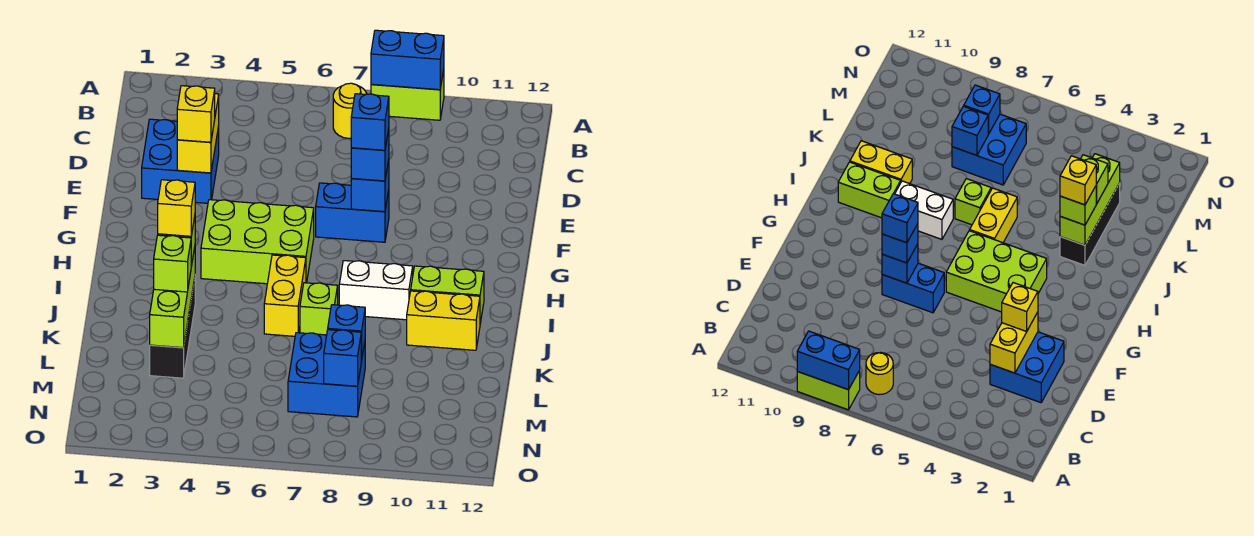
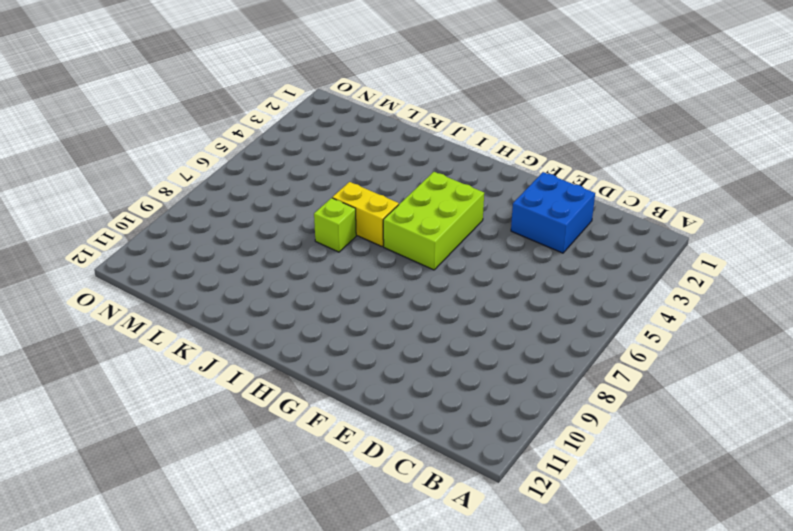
none -> lime 1x2 brick [371,70,444,120]
none -> yellow 1x1 round brick [333,83,367,138]
none -> blue 1x2 brick [316,183,389,242]

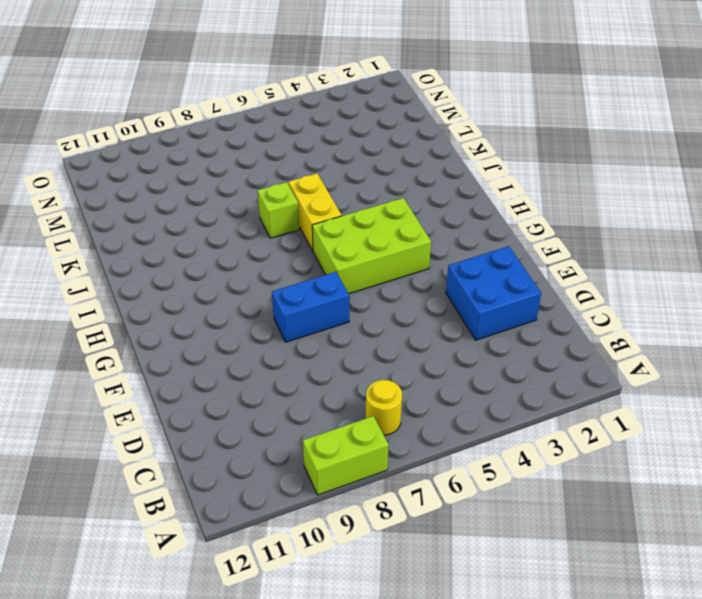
none -> white 1x2 brick [339,261,413,320]
none -> lime 1x2 brick [411,266,484,323]
none -> black 1x3 brick [150,278,195,378]

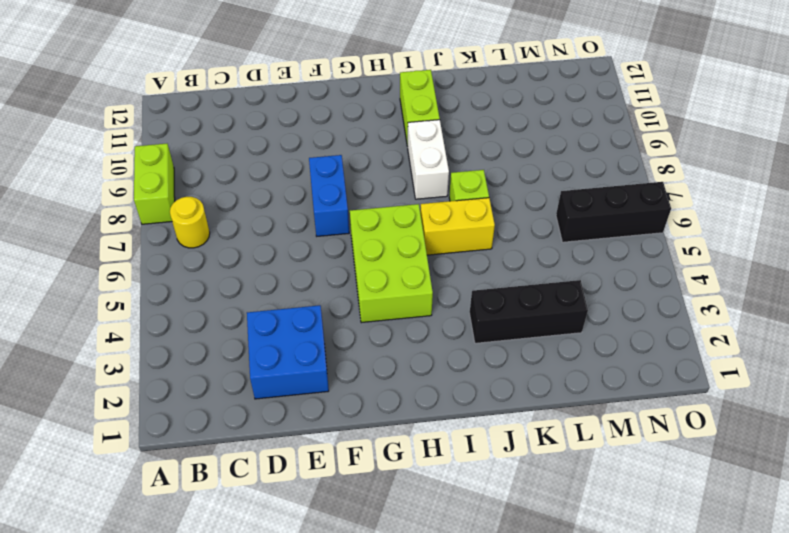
black 1x3 brick [556,182,671,242] -> none
none -> yellow 1x2 brick [407,291,480,350]
none -> blue 2x2 brick [288,333,365,417]
none -> blue 1x2 brick [371,30,444,90]

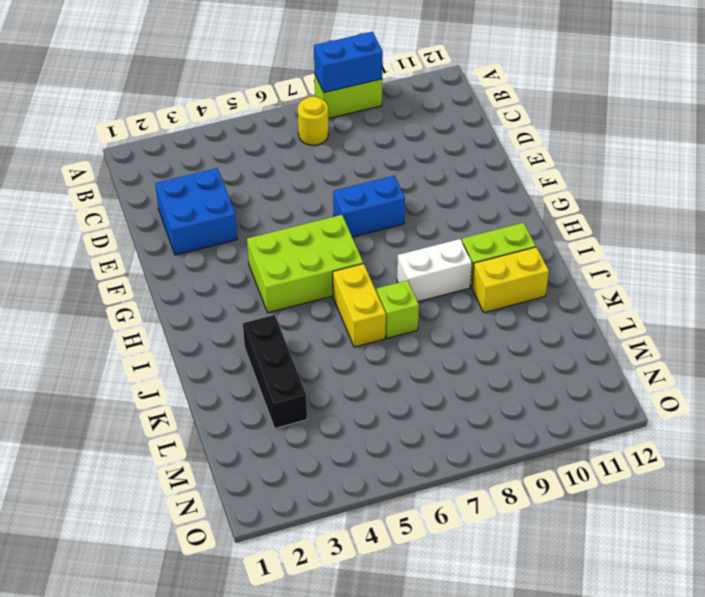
none -> blue 2x2 brick [288,333,365,417]
none -> yellow 1x2 brick [177,94,219,173]
none -> blue 1x1 brick [351,160,389,212]

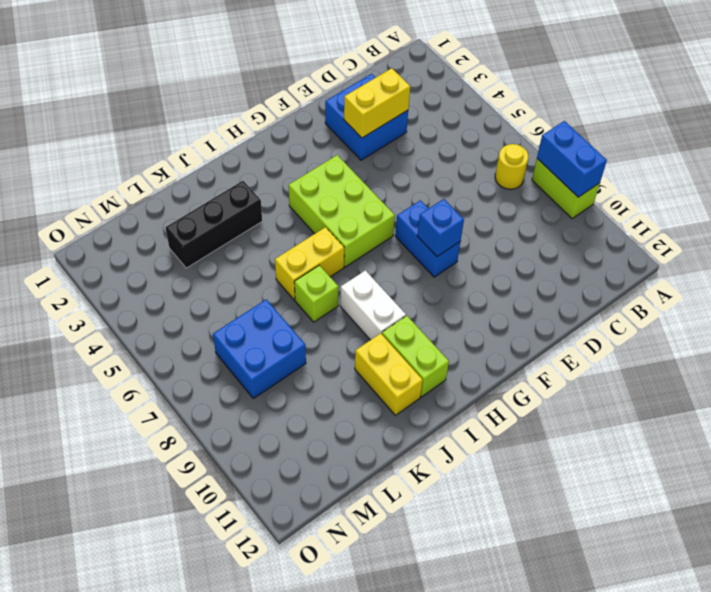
none -> lime 1x3 brick [150,248,195,348]
none -> blue 1x1 brick [328,305,365,361]
none -> blue 1x1 brick [324,330,361,386]

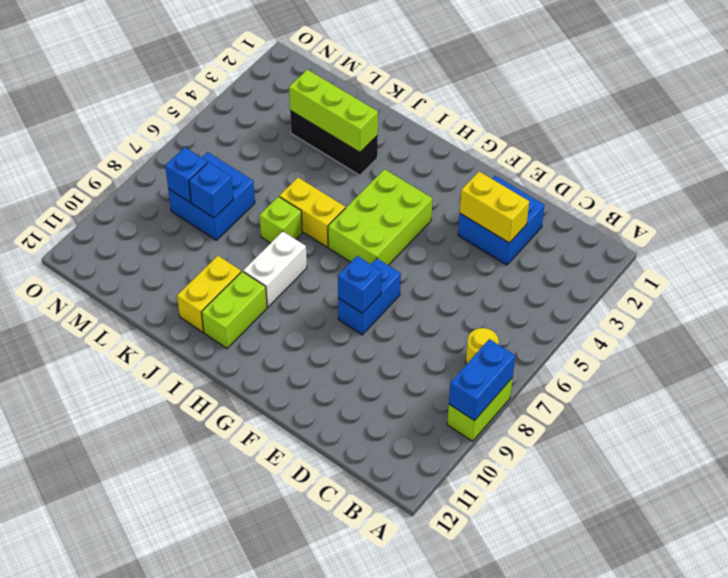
none -> yellow 1x1 brick [177,86,215,142]
none -> blue 1x1 brick [351,129,389,181]
none -> lime 1x1 brick [1060,186,1096,225]

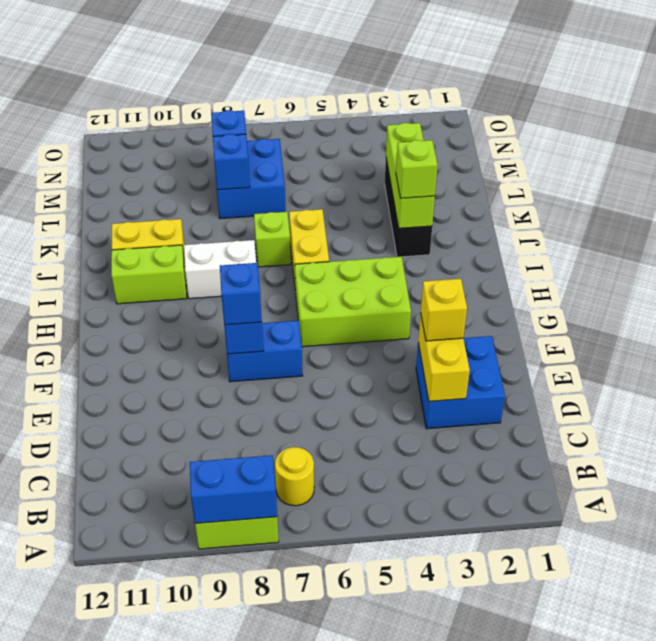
none -> lime 1x1 brick [154,235,191,292]
none -> blue 1x1 brick [351,94,389,150]
none -> yellow 1x1 brick [158,180,195,236]

